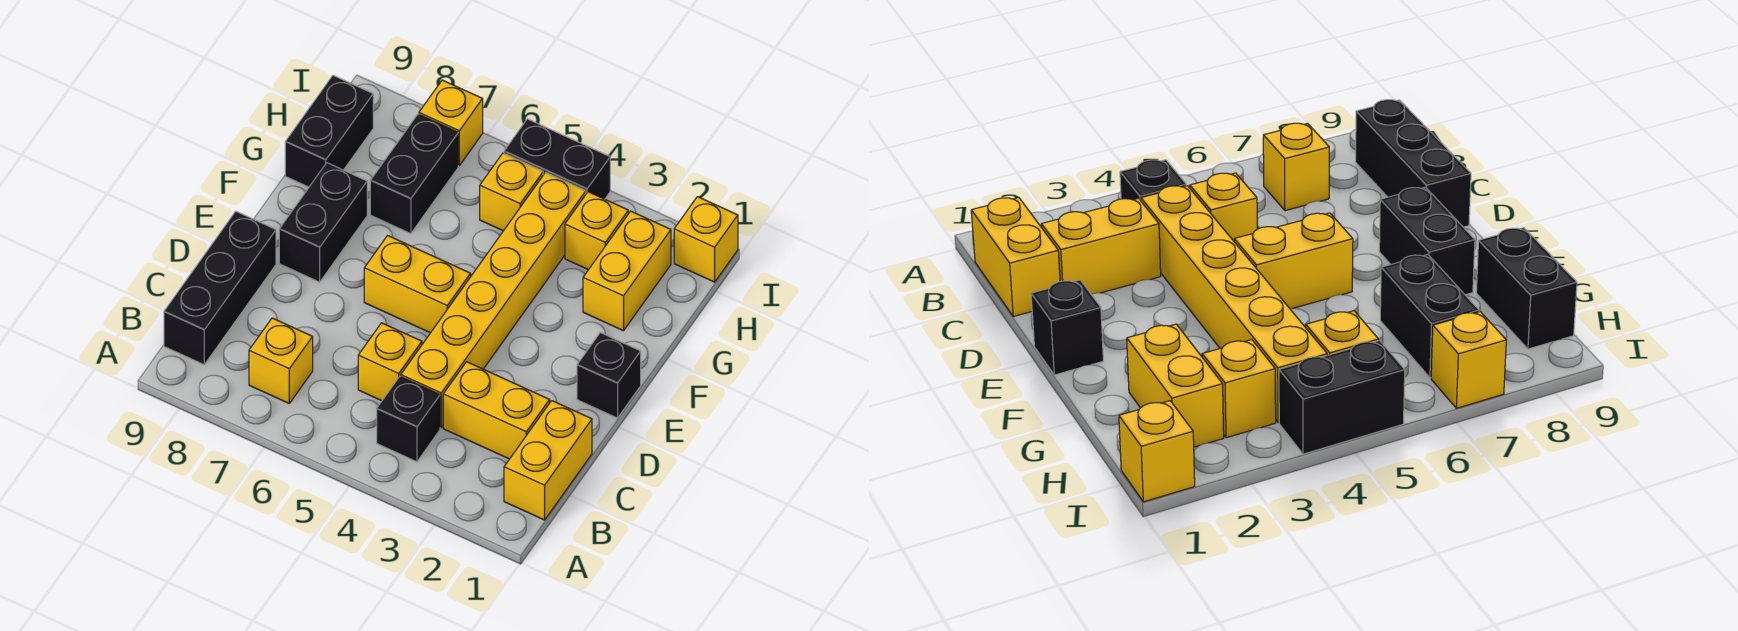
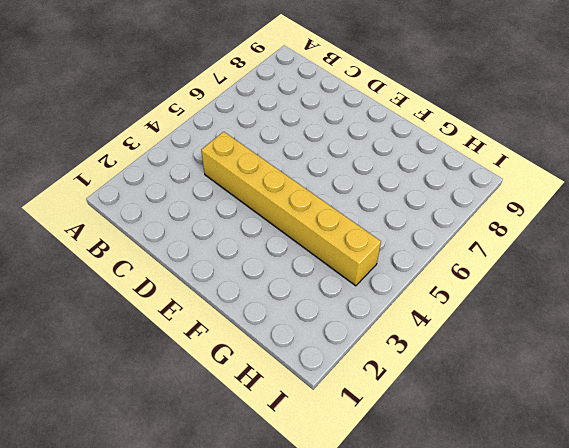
none -> yellow 1x2 brick [504,401,592,520]
none -> black 1x1 brick [377,376,440,462]
none -> yellow 1x1 brick [249,318,313,403]

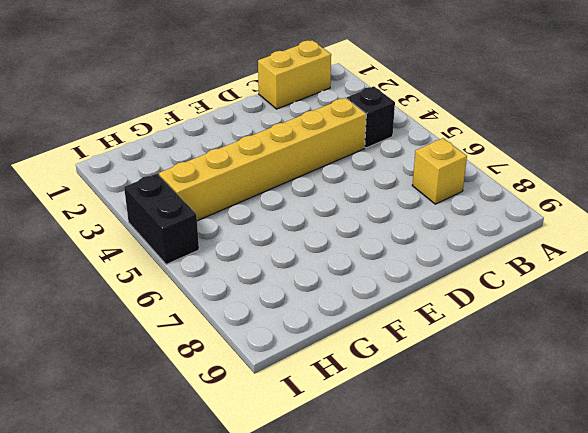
none -> black 1x3 brick [164,211,276,365]
none -> yellow 1x2 brick [443,362,550,459]
none -> yellow 1x1 brick [358,323,422,401]

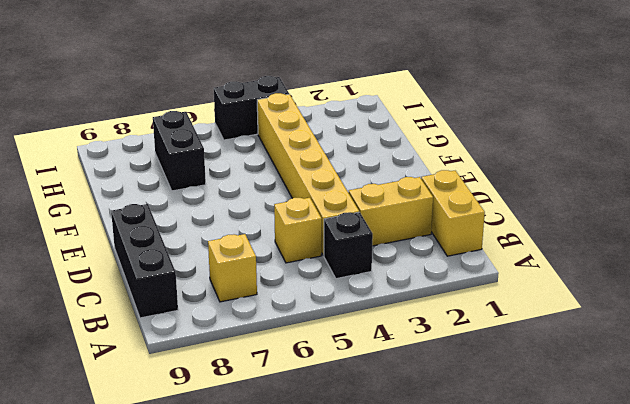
none -> black 1x1 brick [577,333,641,418]
none -> yellow 1x2 brick [364,236,471,333]
none -> black 1x2 brick [279,163,367,282]

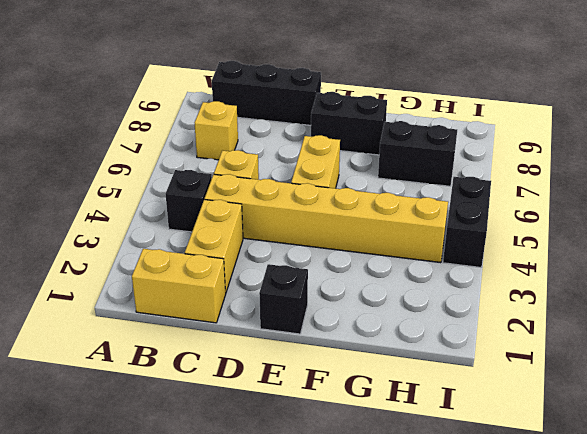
none -> yellow 1x2 brick [583,211,671,331]
none -> black 1x2 brick [285,75,373,187]
none -> yellow 1x1 brick [565,192,628,270]

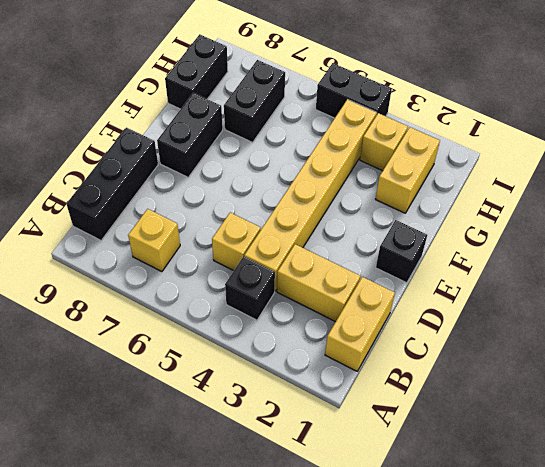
none -> yellow 1x2 brick [364,236,471,333]
none -> yellow 1x1 brick [480,153,543,231]
none -> yellow 1x1 brick [674,197,738,282]

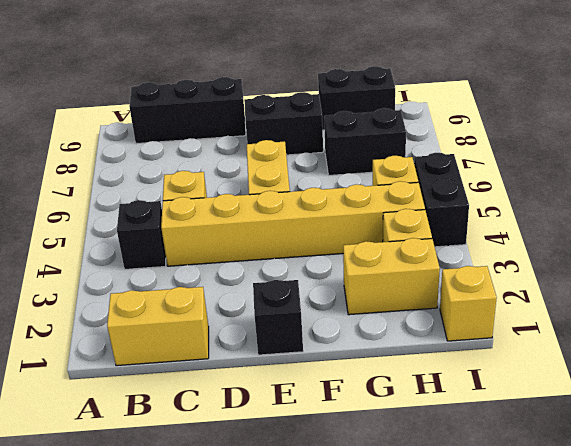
none -> yellow 1x1 brick [249,318,313,403]
none -> yellow 1x2 brick [443,362,550,459]
none -> yellow 1x1 brick [419,80,483,165]

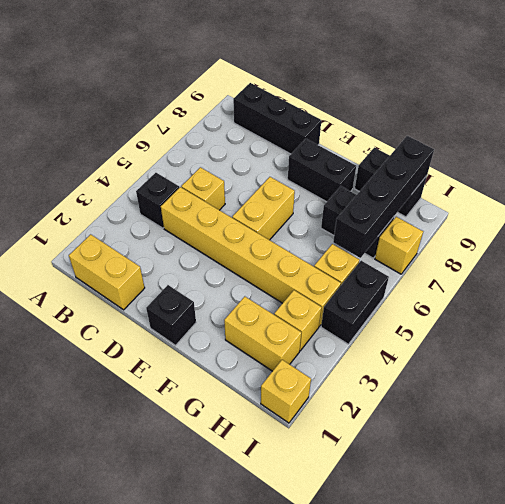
black 1x4 brick [333,136,434,258] -> none
none -> yellow 1x1 brick [249,318,313,403]
none -> yellow 1x2 brick [443,362,550,459]

